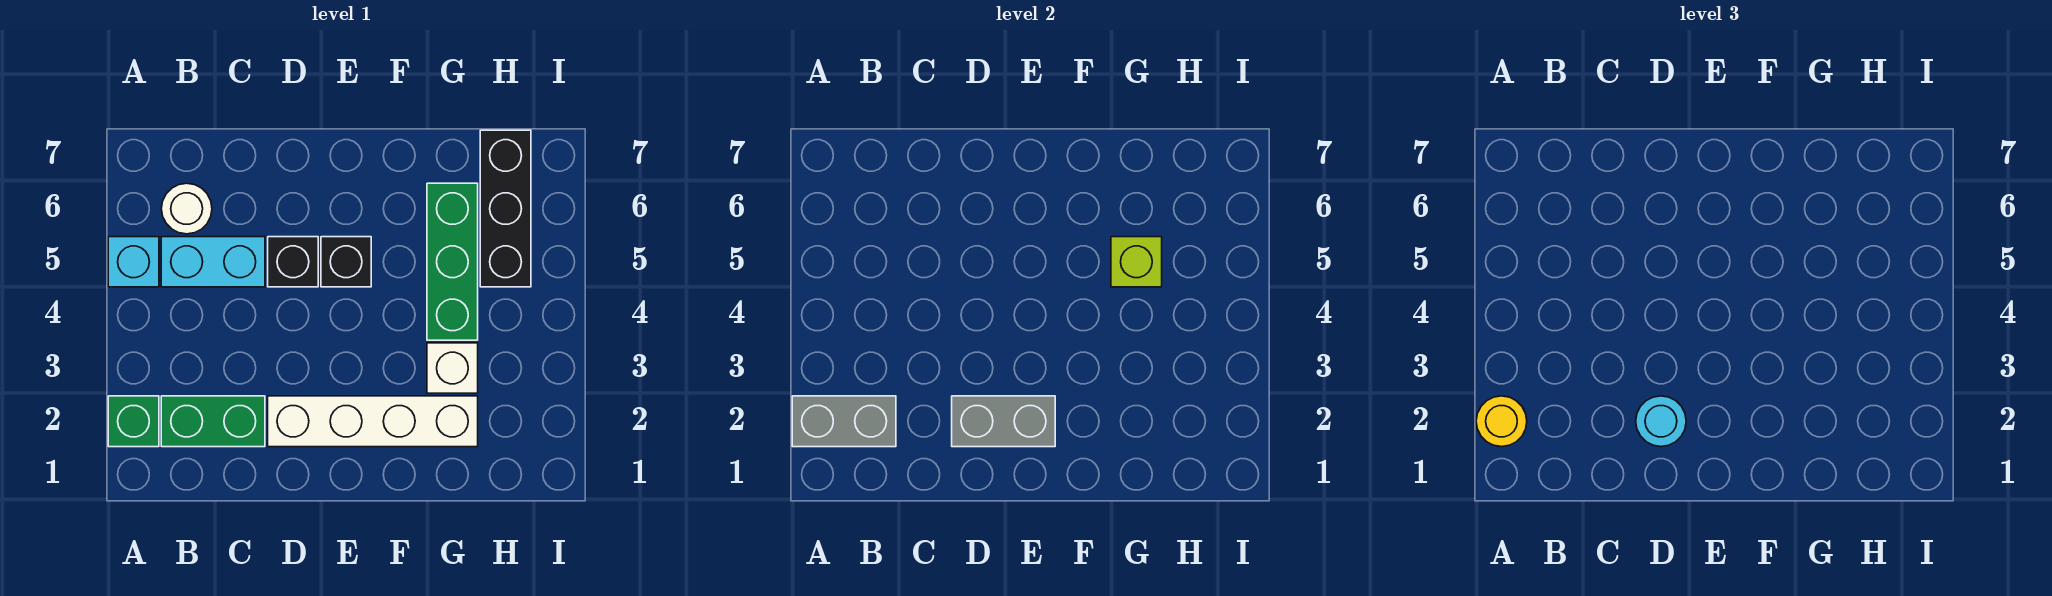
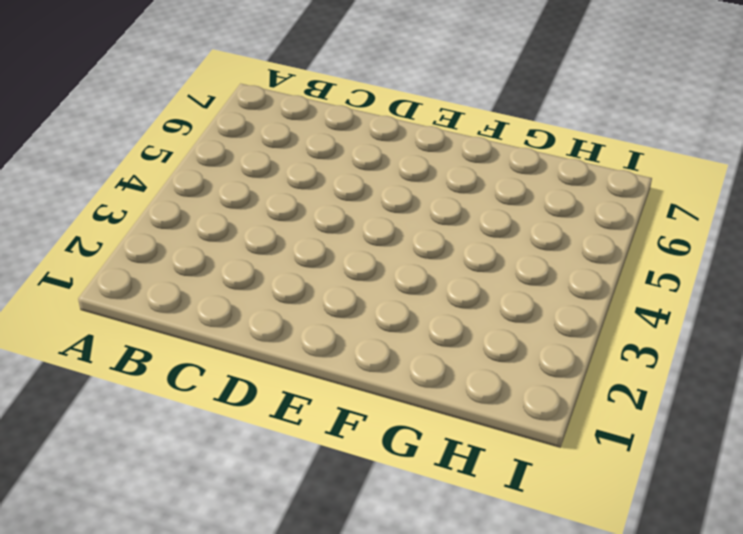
none -> green 1x1 brick [108,396,159,447]
none -> cyan 1x1 brick [108,237,159,287]
none -> green 1x2 brick [161,396,265,447]

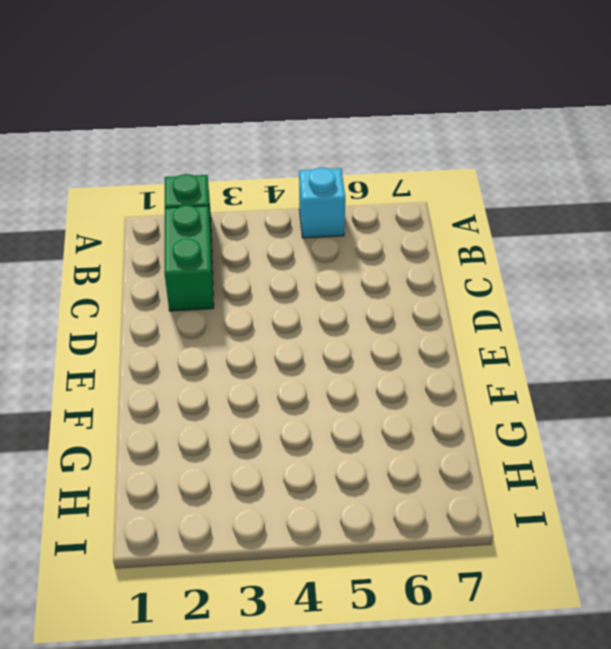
none -> cyan 1x2 brick [161,237,265,287]
none -> white 1x1 round brick [161,183,212,234]
none -> white 1x4 brick [268,396,478,447]

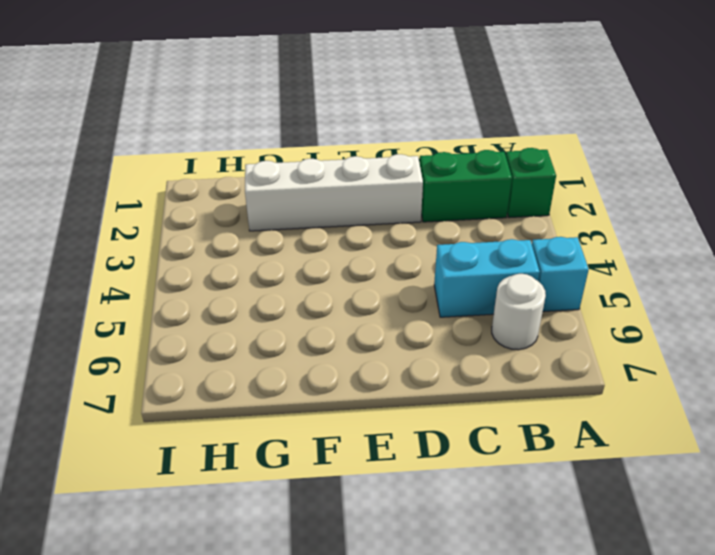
none -> black 1x1 brick [268,237,318,287]
none -> black 1x1 brick [321,237,371,287]
none -> white 1x1 brick [427,343,478,393]

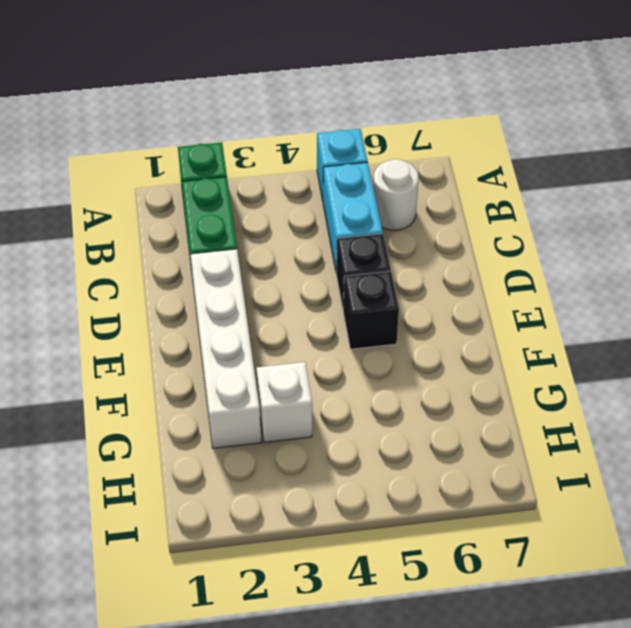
none -> green 1x3 brick [427,183,478,340]
none -> black 1x3 brick [480,130,531,287]
none -> grey 1x2 brick [792,396,896,447]

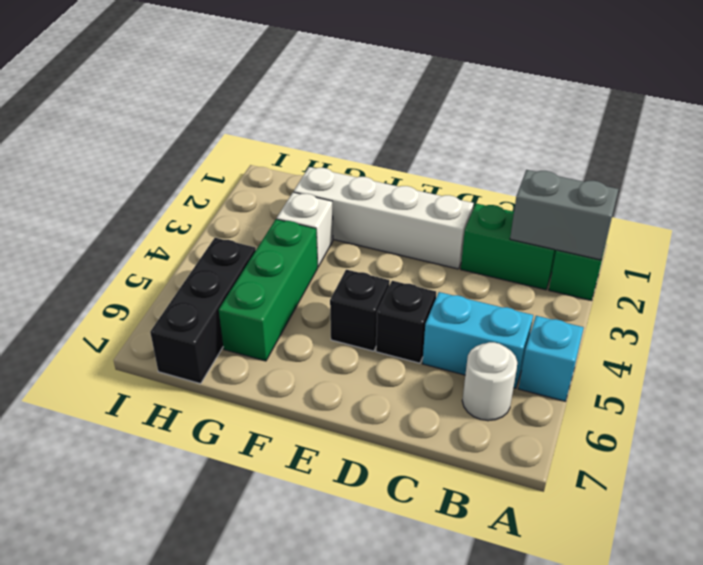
none -> grey 1x2 brick [952,396,1055,447]
none -> lime 1x1 brick [1111,237,1162,287]
none -> yellow 1x1 round brick [1476,396,1527,447]

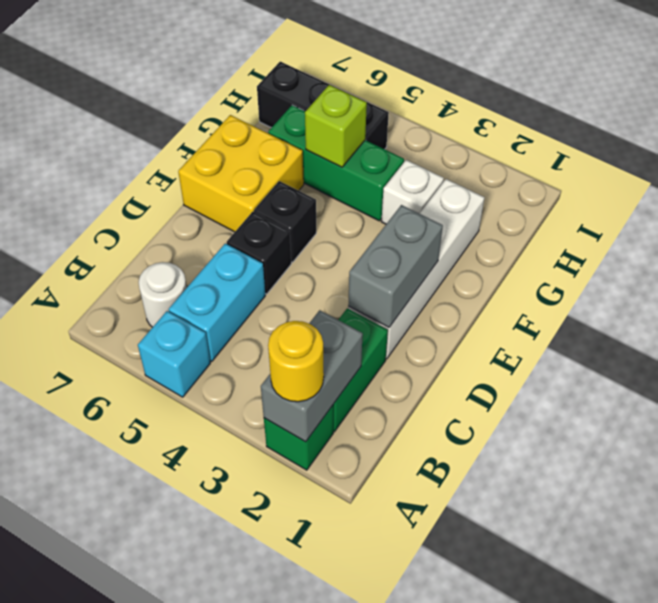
yellow 2x2 brick [178,115,304,232] -> none
none -> cyan 1x1 round brick [1636,396,1686,447]

